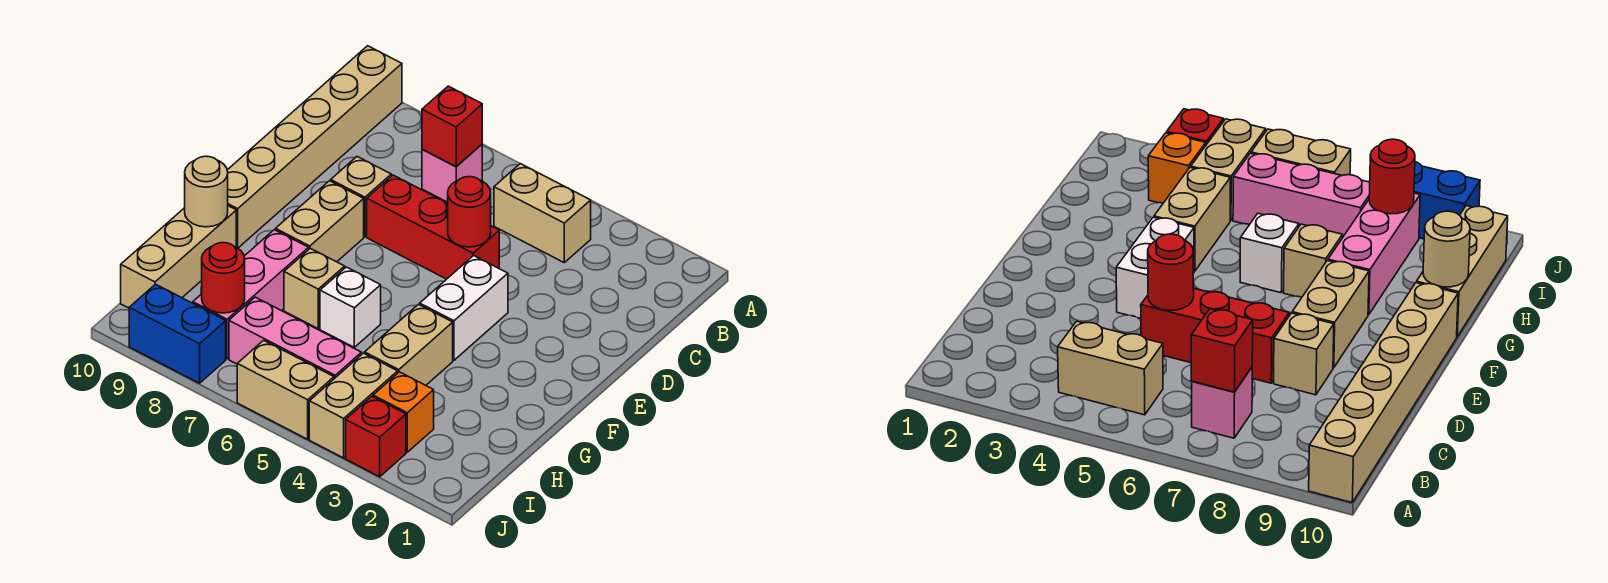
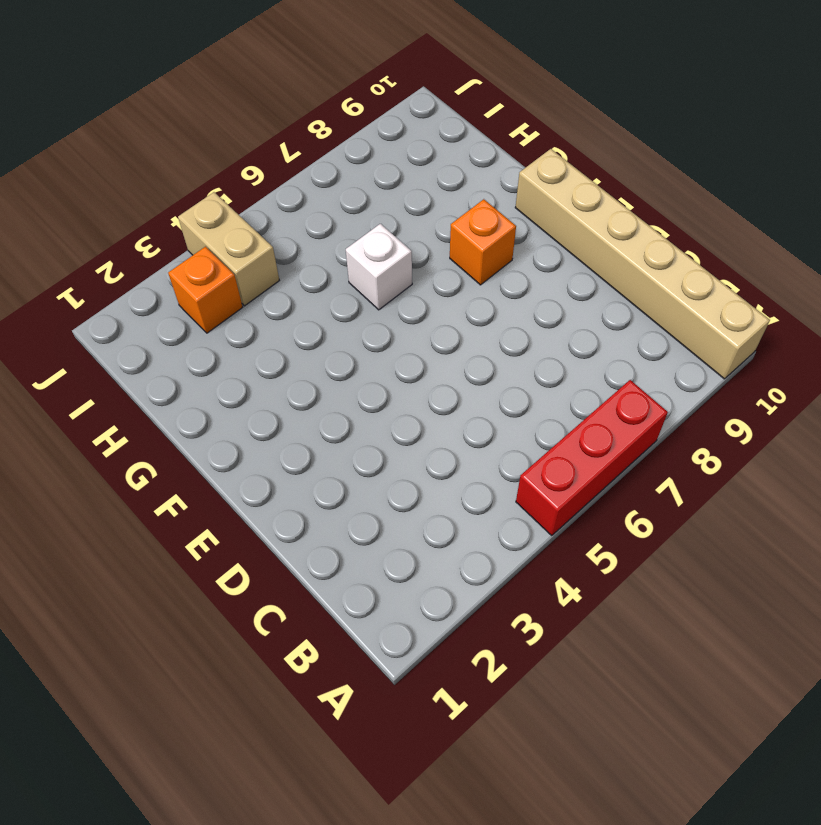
red 1x3 brick [516,380,668,536] -> red 1x3 brick moved to [367,175,499,279]
orange 1x1 brick [450,199,516,285] -> tan 1x2 brick [276,181,364,262]
none -> tan 1x2 brick [494,164,591,262]
none -> pink 1x1 brick [422,144,482,202]
none -> tan 1x1 brick [331,157,391,237]

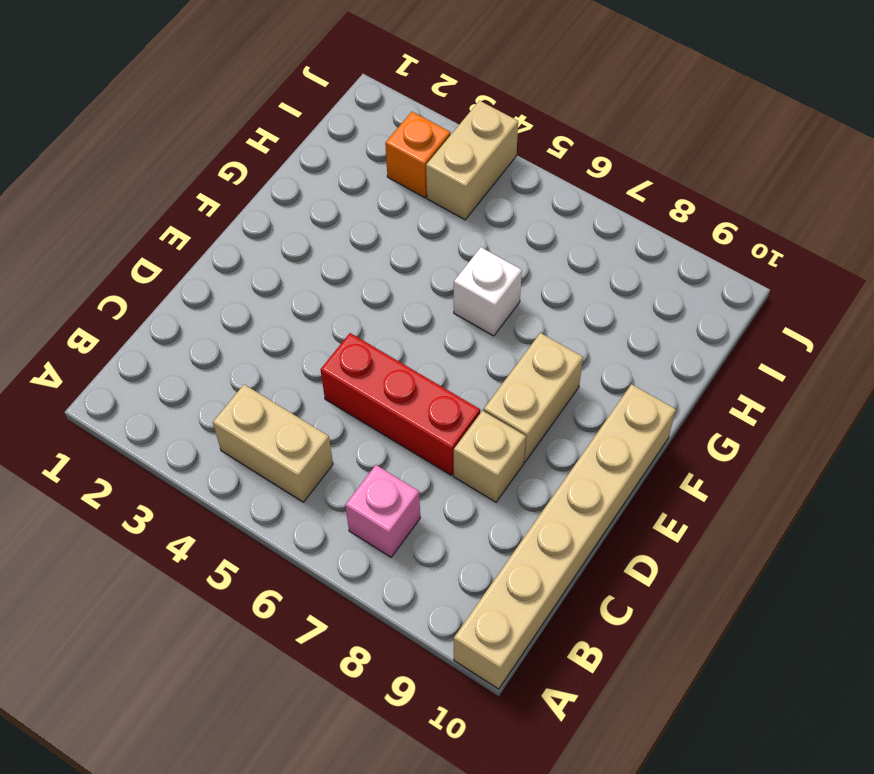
none -> white 1x2 brick [420,256,508,360]
none -> tan 1x2 brick [365,304,453,385]
none -> tan 1x1 brick [284,248,345,329]

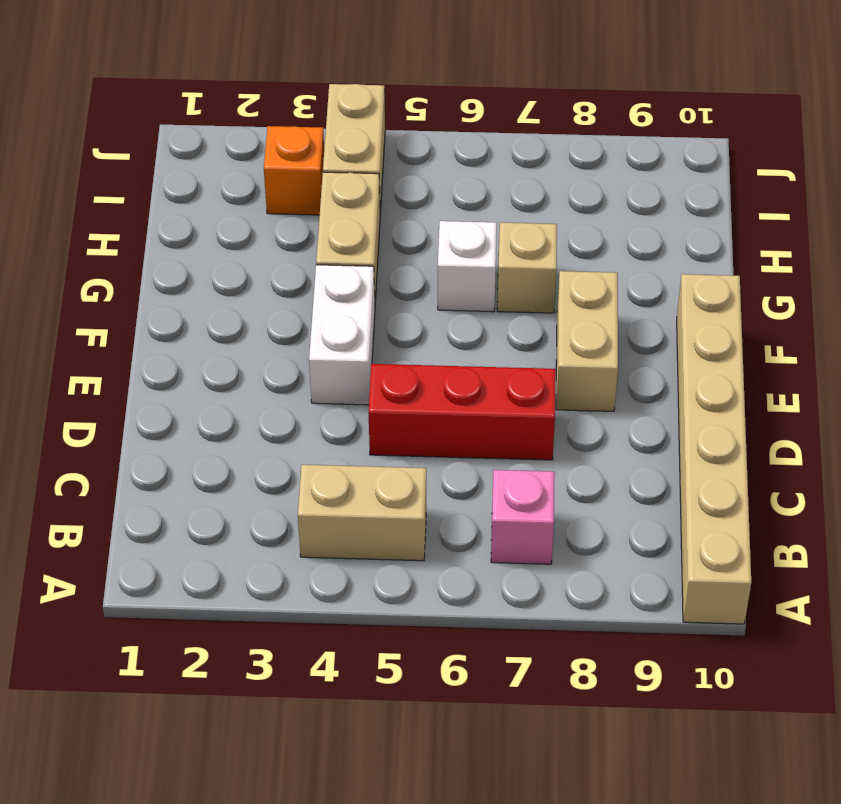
none -> tan 1x1 brick [331,157,391,237]
none -> pink 1x3 brick [193,230,309,359]
none -> tan 1x3 brick [121,206,236,308]

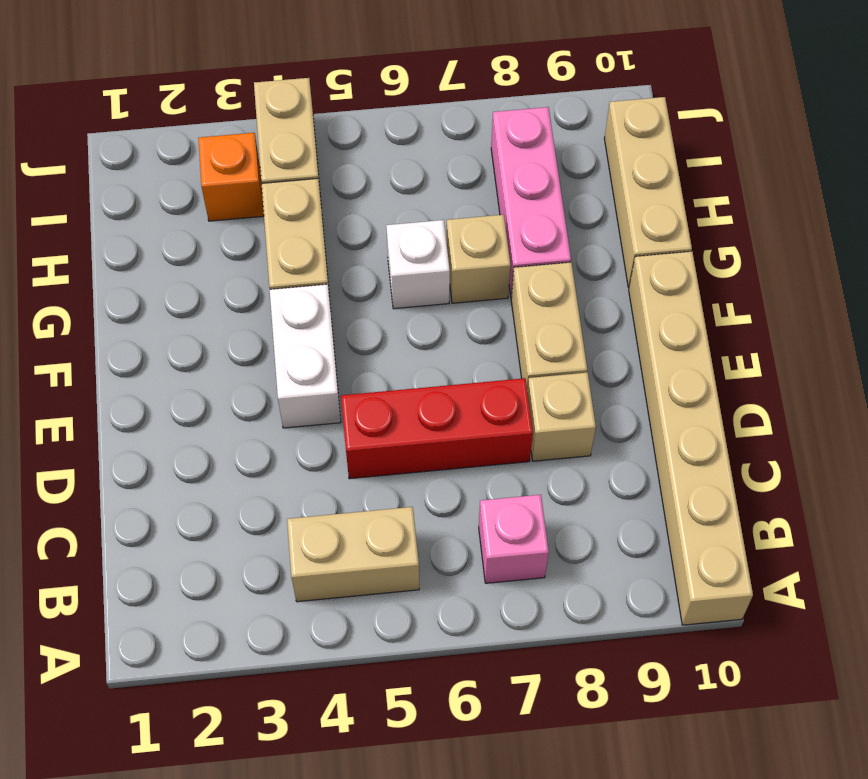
none -> pink 1x3 brick [229,297,362,379]
none -> red 1x1 brick [346,396,406,477]
none -> tan 1x2 brick [237,340,334,439]

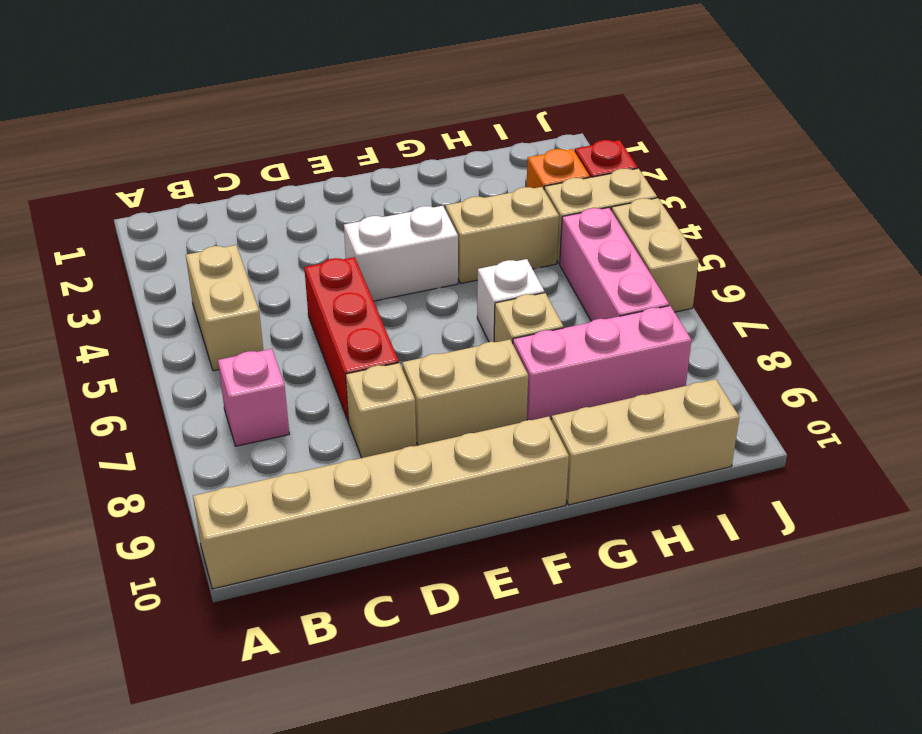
none -> blue 1x2 brick [129,284,226,383]
none -> red 1x1 brick [422,86,482,167]
none -> red 1x1 round brick [448,177,491,247]

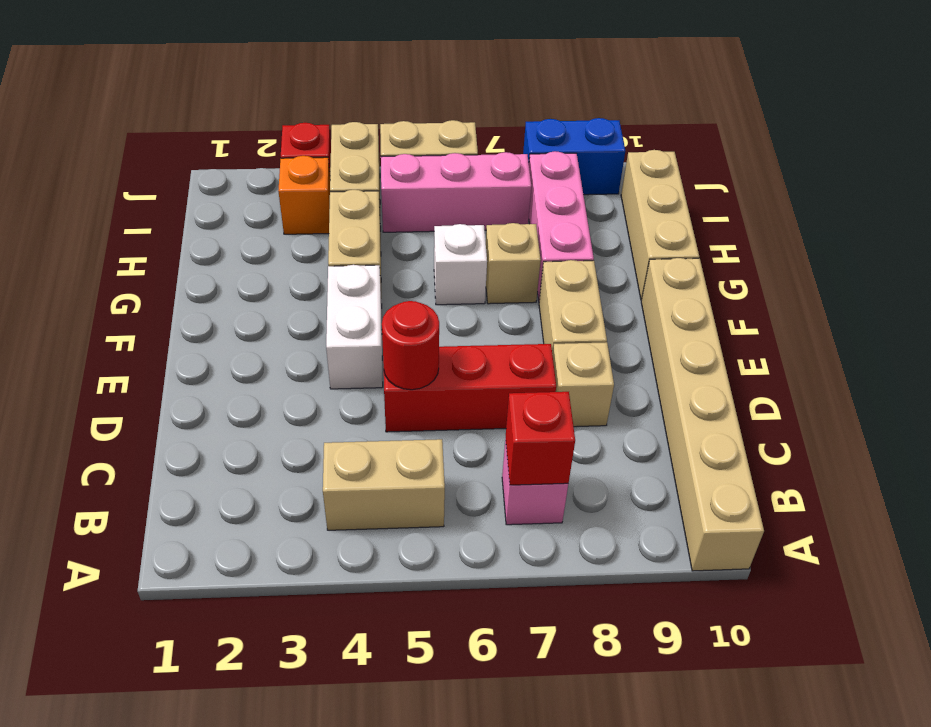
none -> tan 1x1 round brick [185,156,228,227]
none -> red 1x1 round brick [202,243,245,313]

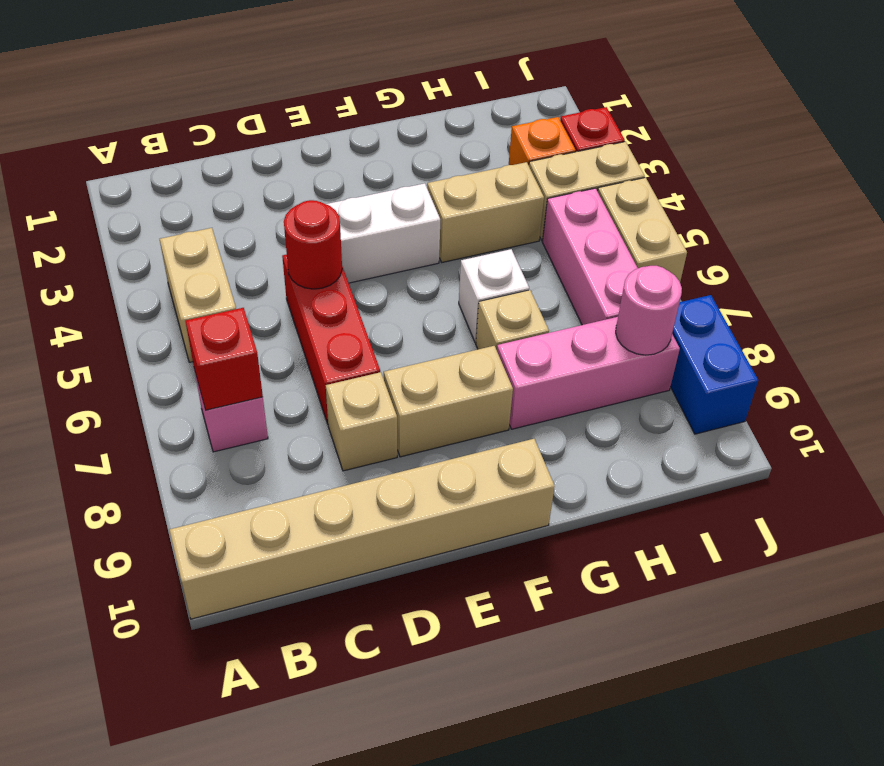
pink 1x1 round brick [616,266,682,355] -> red 1x1 round brick [202,243,245,313]
none -> tan 1x3 brick [121,206,236,308]
none -> tan 1x1 round brick [185,156,228,227]

